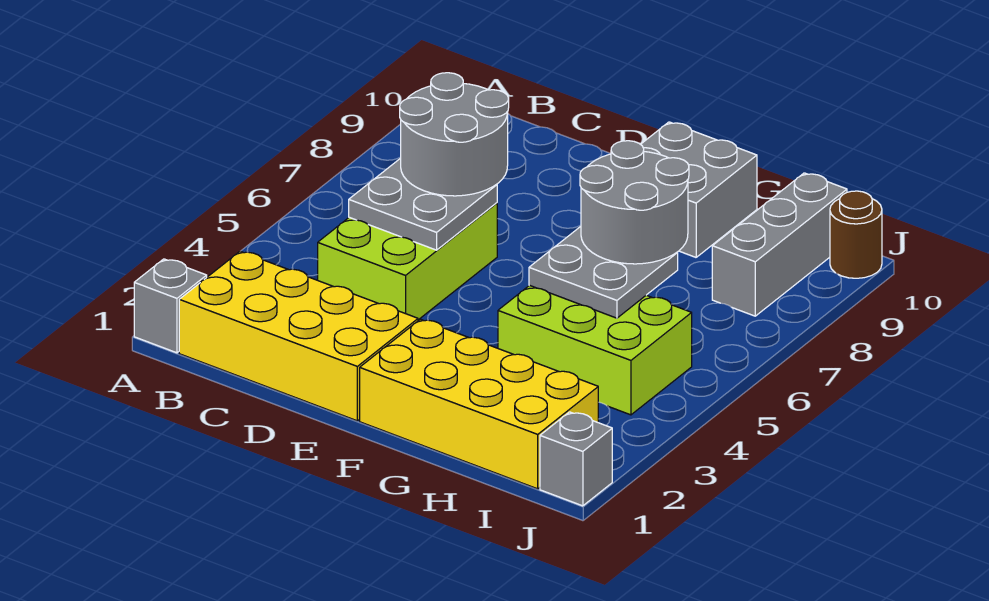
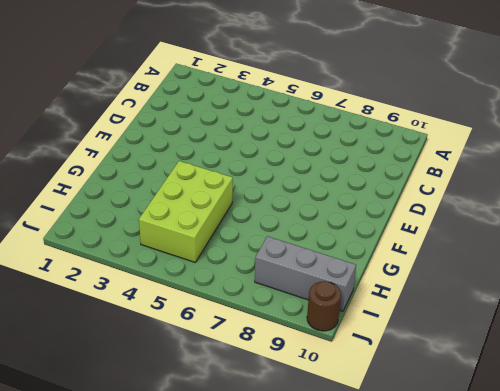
none -> grey 1x1 brick [134,259,207,353]
none -> yellow 2x4 brick [179,251,418,421]
none -> lime 2x3 brick [318,203,497,320]

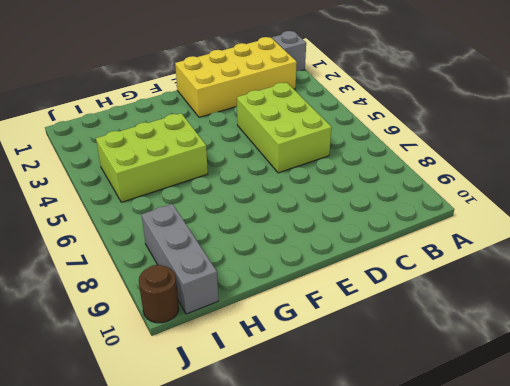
none -> yellow 2x4 brick [360,319,598,489]
none -> grey 2x2 brick [641,122,757,257]
none -> grey 1x1 brick [540,412,612,506]

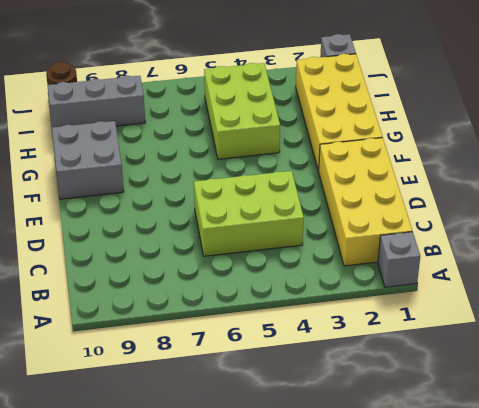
none -> grey 2x2 plate [349,158,497,250]
none -> grey 2x2 plate [529,227,678,318]
none -> grey 2x2 round brick [400,73,509,196]

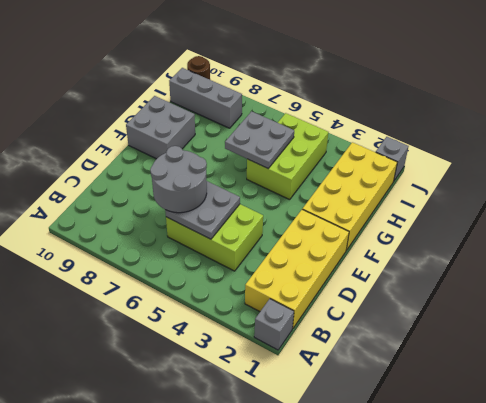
none -> grey 2x2 round brick [580,141,689,264]

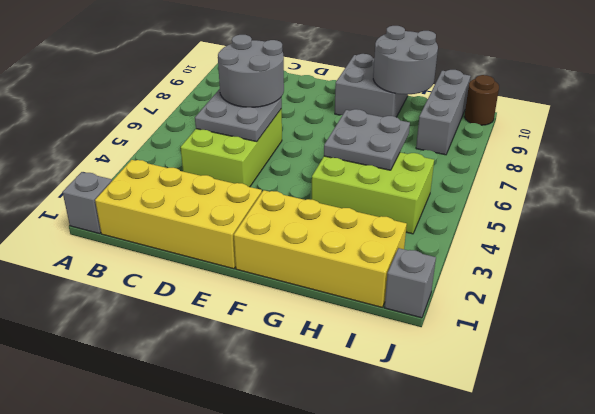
grey 2x2 round brick [373,26,438,94] -> grey 2x2 round brick moved to [580,141,689,264]

